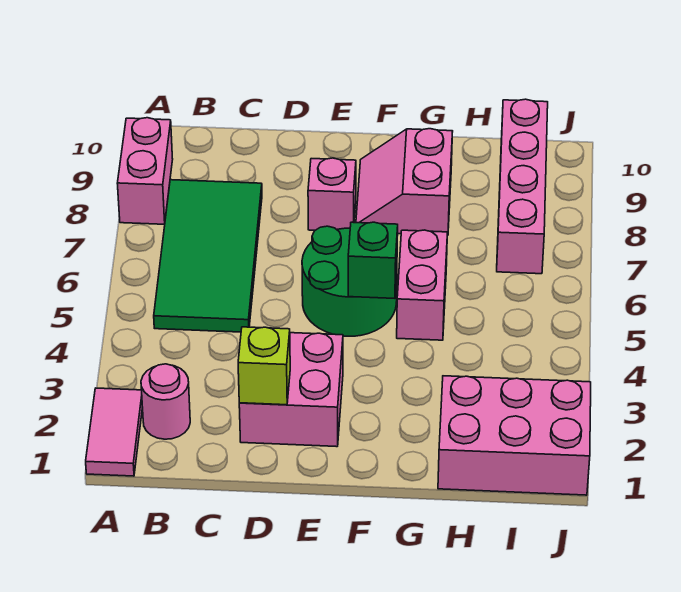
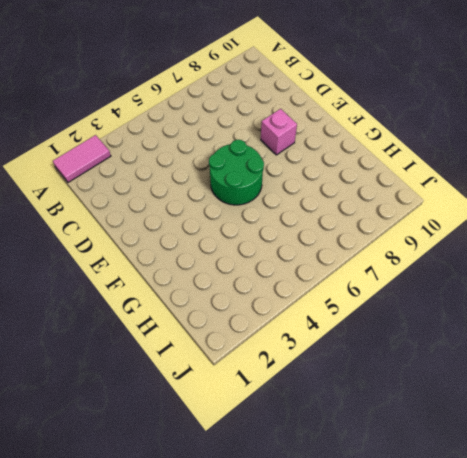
none -> pink 1x2 brick [117,118,173,224]
none -> pink 1x1 round brick [141,364,190,439]
none -> green 2x4 tile [154,180,262,332]

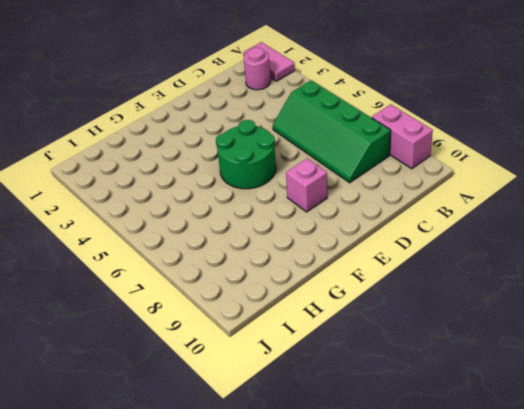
green 2x4 slope [273,80,391,183] -> green 2x4 tile [154,180,262,332]
none -> pink 2x2 brick [239,333,343,447]
none -> pink 2x2 slope [356,129,453,236]
none -> pink 1x2 brick [397,230,447,340]

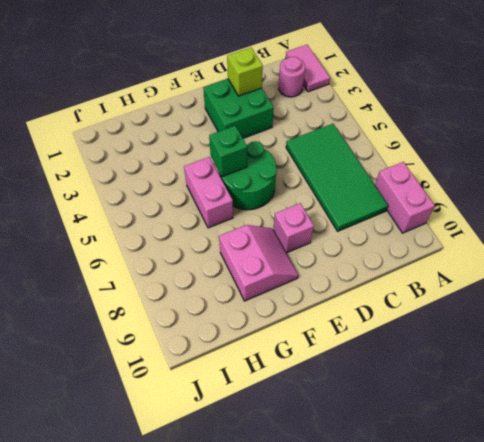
green 2x2 brick [203,79,274,138] -> pink 2x2 brick [239,333,343,447]
none -> pink 2x3 brick [438,376,591,495]
none -> pink 1x4 brick [497,99,548,274]

